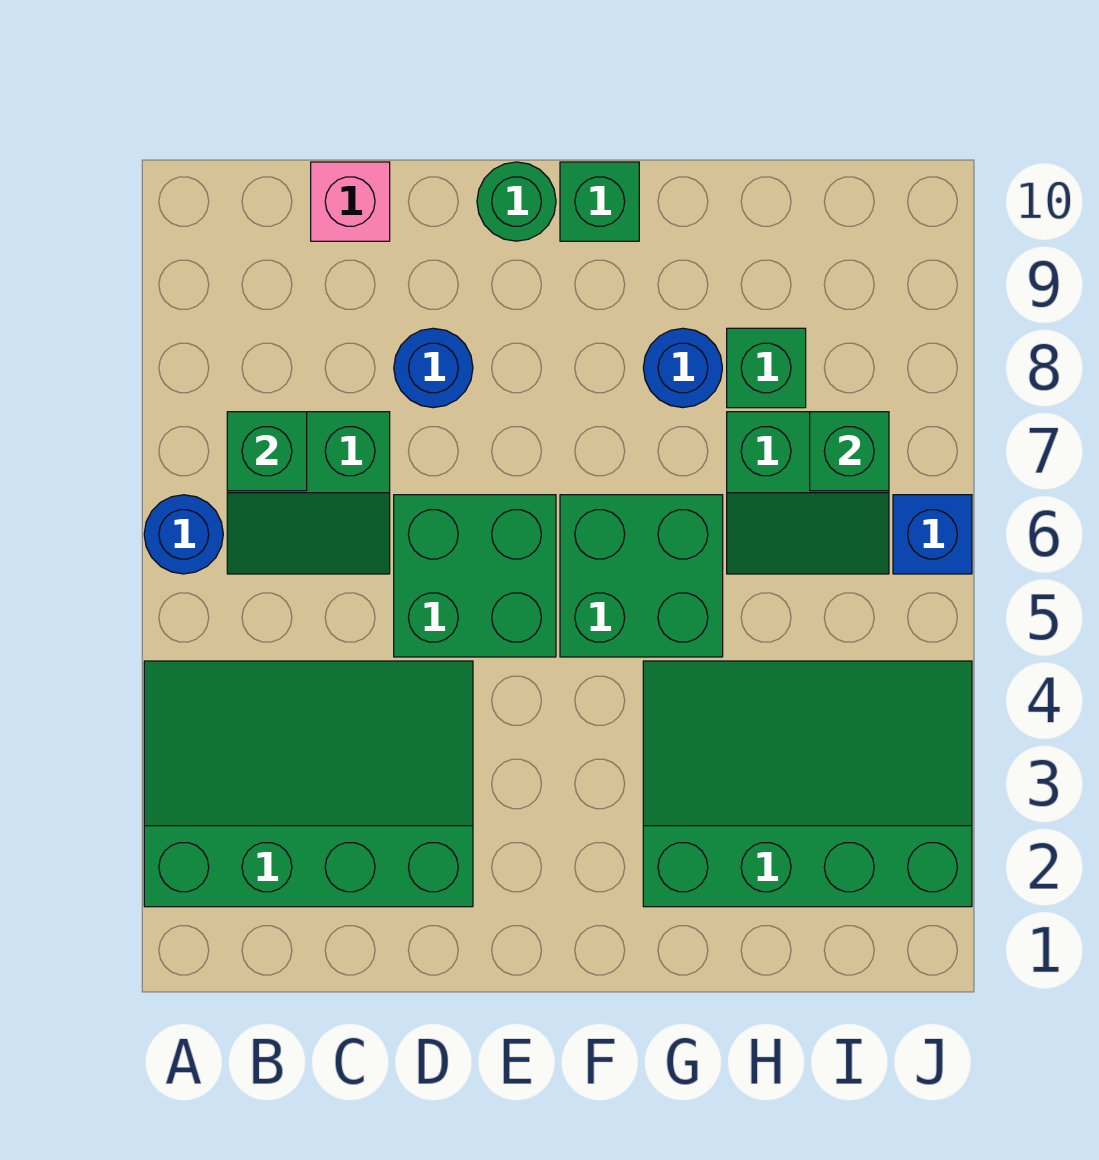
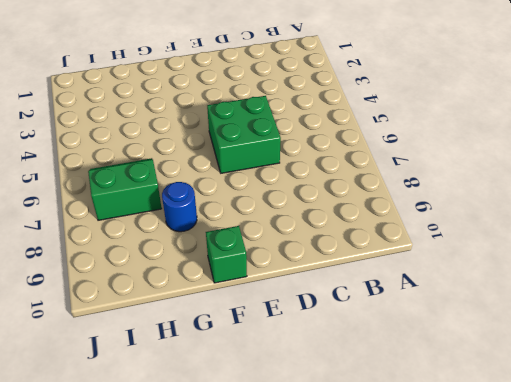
none -> green 3x4 slope [144,661,473,907]
none -> blue 1x1 round brick [144,495,223,574]
none -> green 2x2 slope [227,412,390,574]

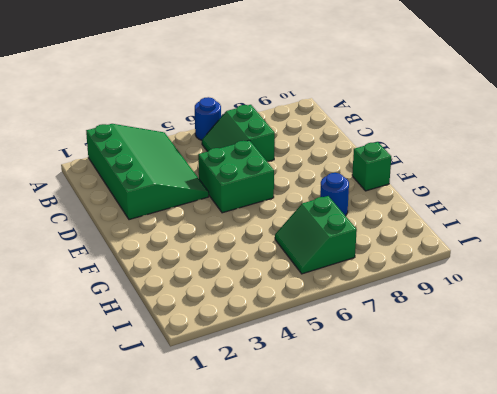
none -> pink 1x1 brick [311,162,390,241]
none -> blue 1x1 round brick [394,328,473,408]
none -> green 1x1 round brick [477,162,556,241]

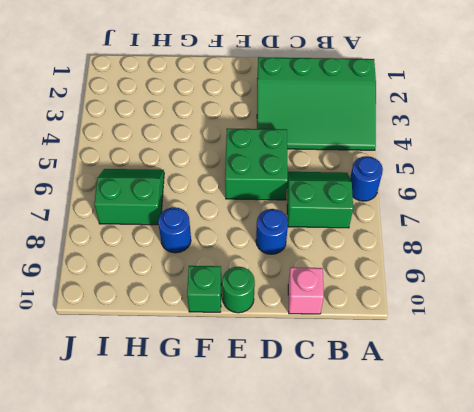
none -> green 2x2 brick [560,495,723,657]
none -> green 3x4 slope [643,661,972,907]
none -> green 1x1 brick [727,328,806,408]

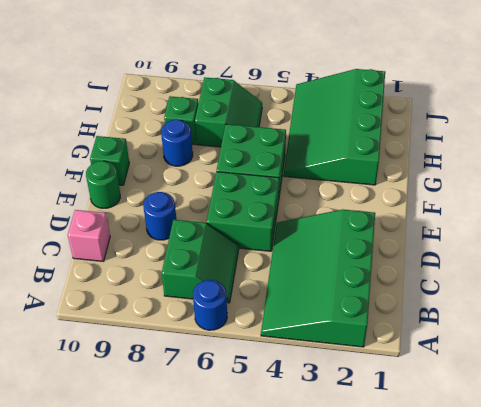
none -> blue 1x1 brick [893,495,972,574]
none -> green 1x1 brick [227,412,307,491]
none -> green 1x1 brick [810,412,889,491]

